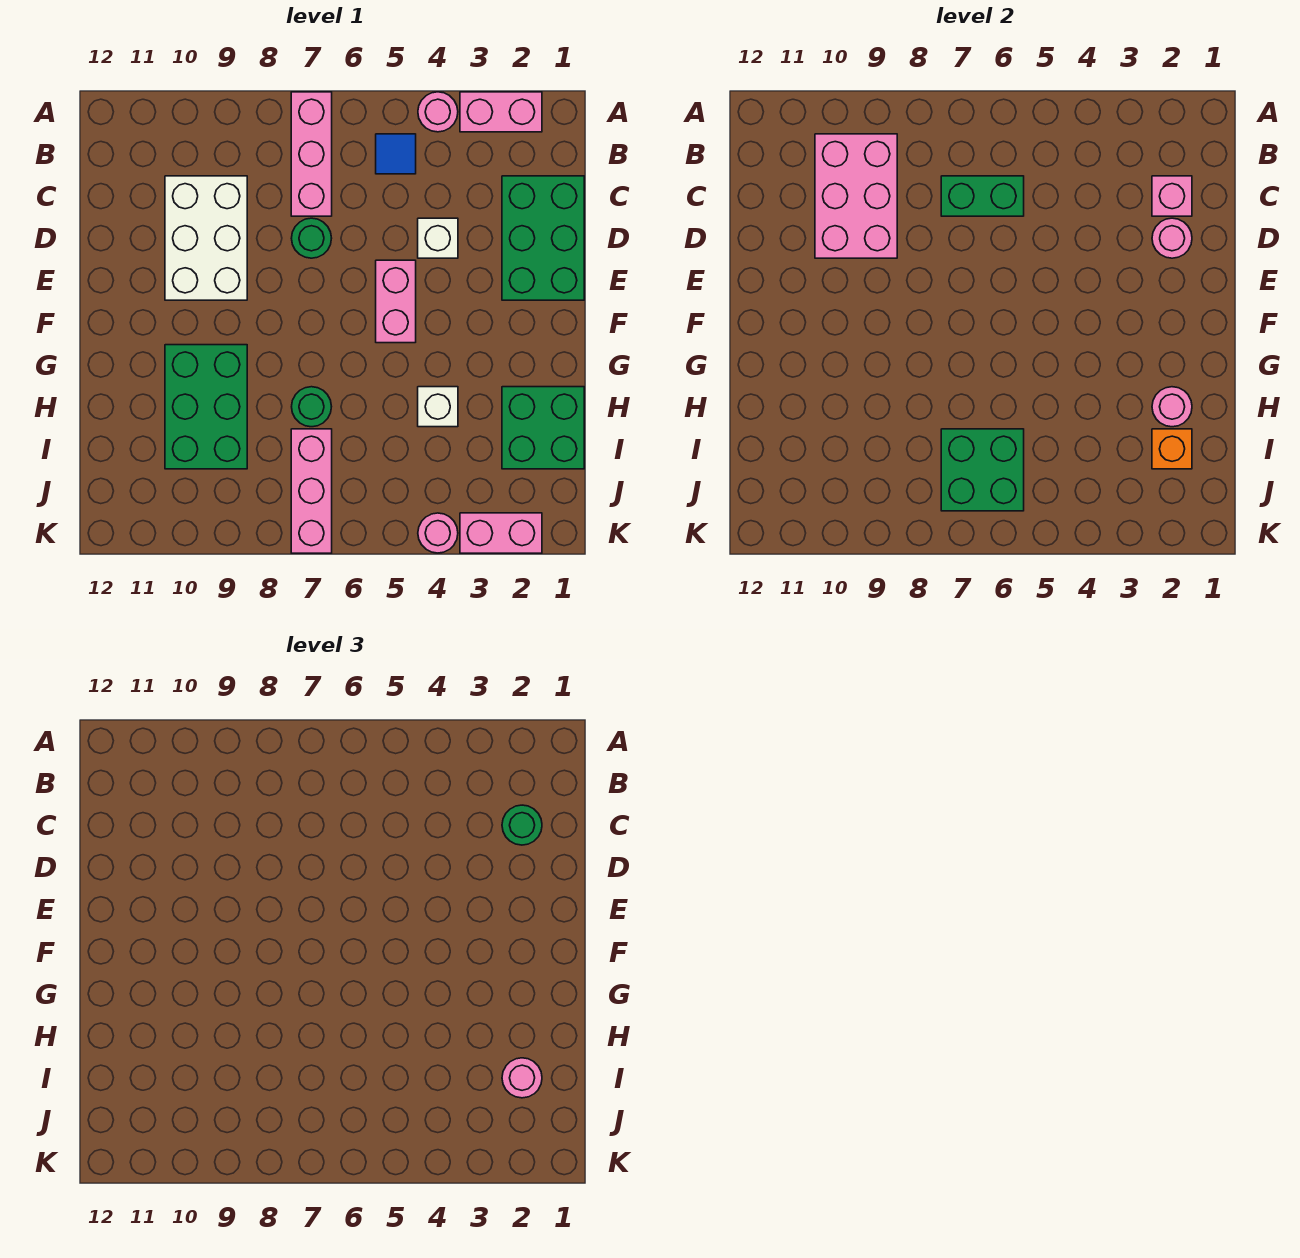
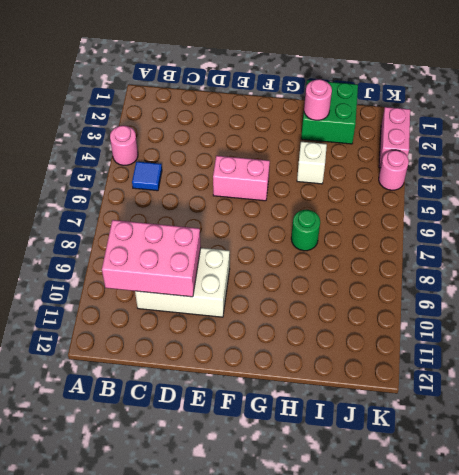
none -> pink 1x2 brick [460,92,542,132]
none -> pink 1x3 brick [291,92,332,216]
none -> green 2x3 brick [502,176,584,300]

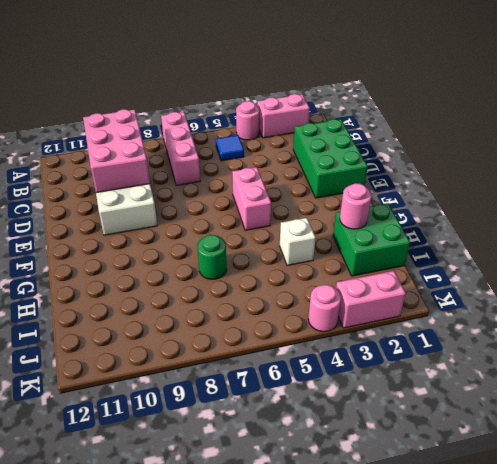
none -> white 1x1 brick [418,218,458,258]
none -> green 1x1 round brick [291,218,332,258]
none -> green 2x3 brick [165,345,247,469]

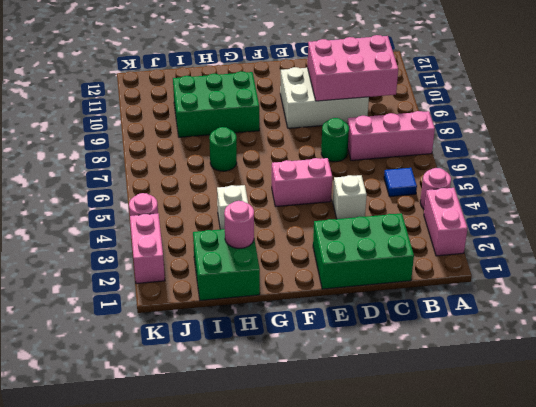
none -> pink 1x3 brick [291,429,332,553]
none -> pink 1x1 brick [1152,176,1192,216]
none -> green 1x2 brick [941,176,1024,216]

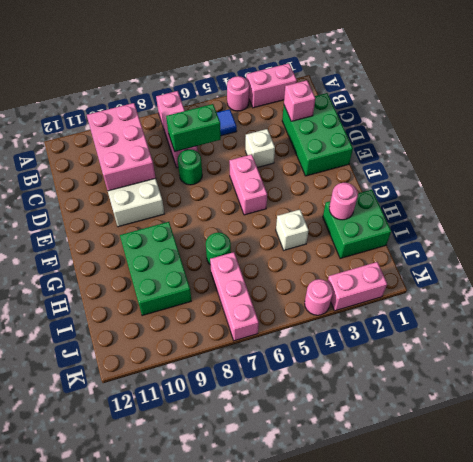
none -> pink 1x1 round brick [1152,218,1192,258]
none -> orange 1x1 brick [1152,429,1192,469]
none -> green 2x2 brick [941,429,1024,511]

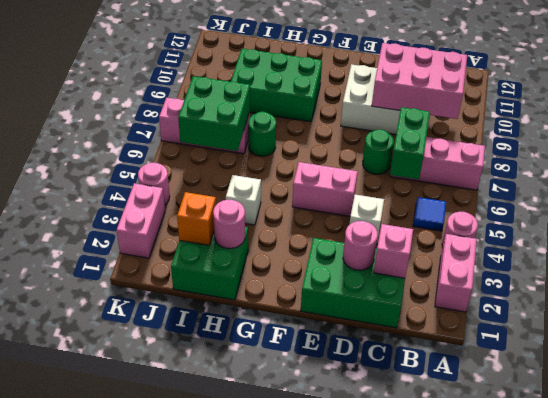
none -> green 1x1 round brick [502,805,542,845]
none -> pink 1x1 round brick [502,1058,542,1098]

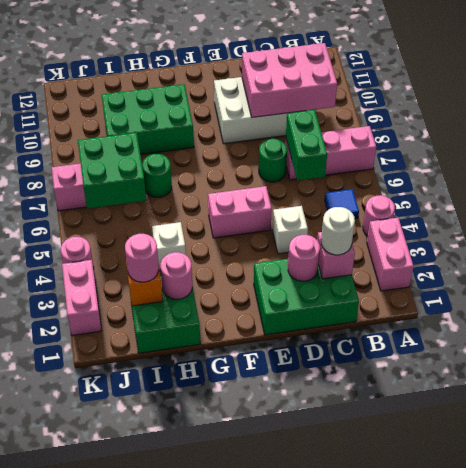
white 1x1 round brick [321,207,355,255] -> green 1x1 round brick [502,805,542,845]

